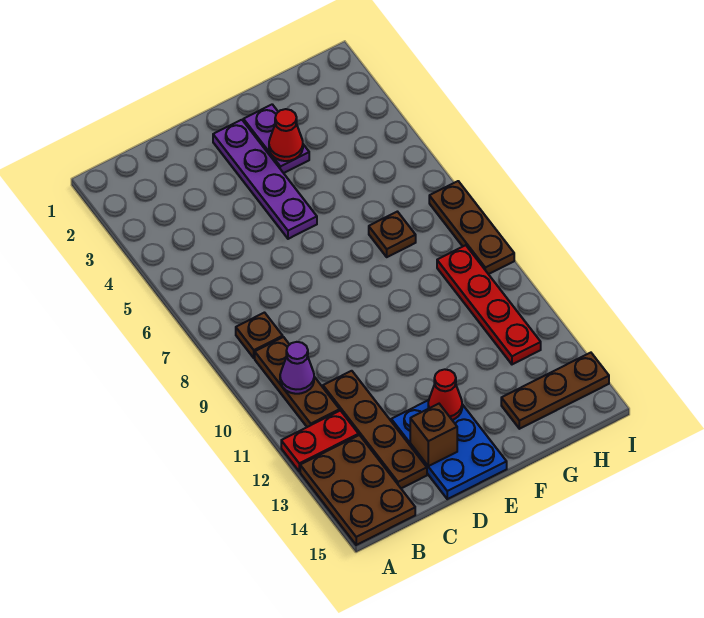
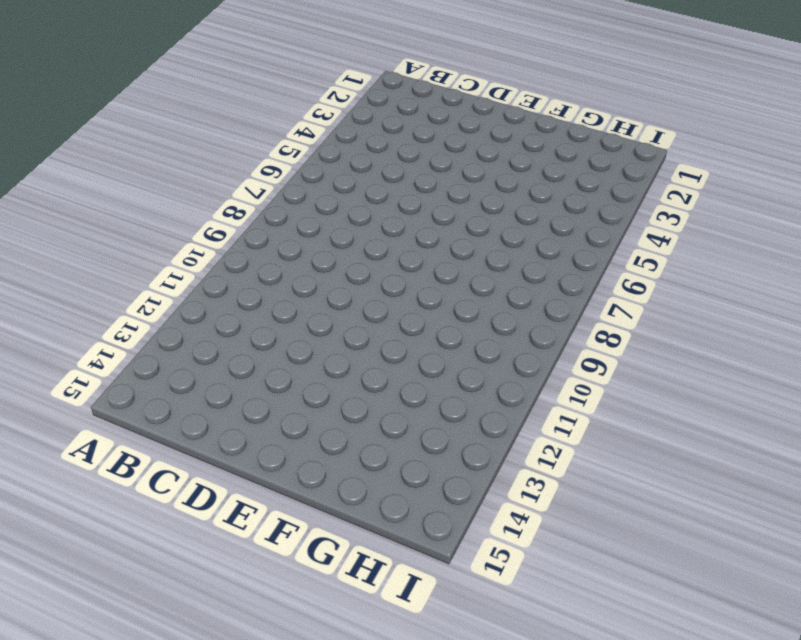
none -> red 1x2 plate [281,411,359,472]
none -> brown 2x3 plate [300,435,415,545]
none -> brown 1x1 plate [236,313,283,358]

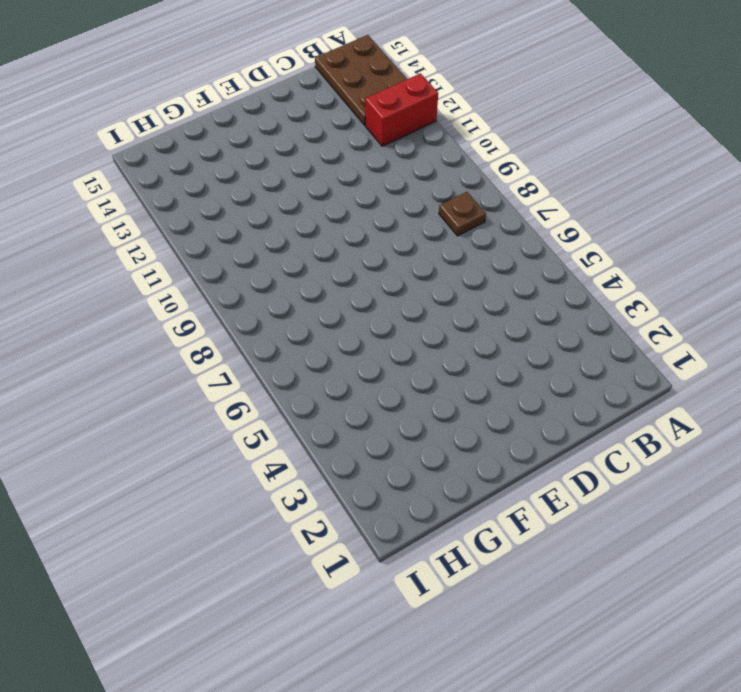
red 1x2 brick [365,74,438,146] -> red 1x2 plate [281,411,359,472]
none -> brown 1x3 plate [255,337,340,427]
none -> brown 1x4 plate [323,371,427,488]
none -> blue 2x3 plate [391,400,507,499]

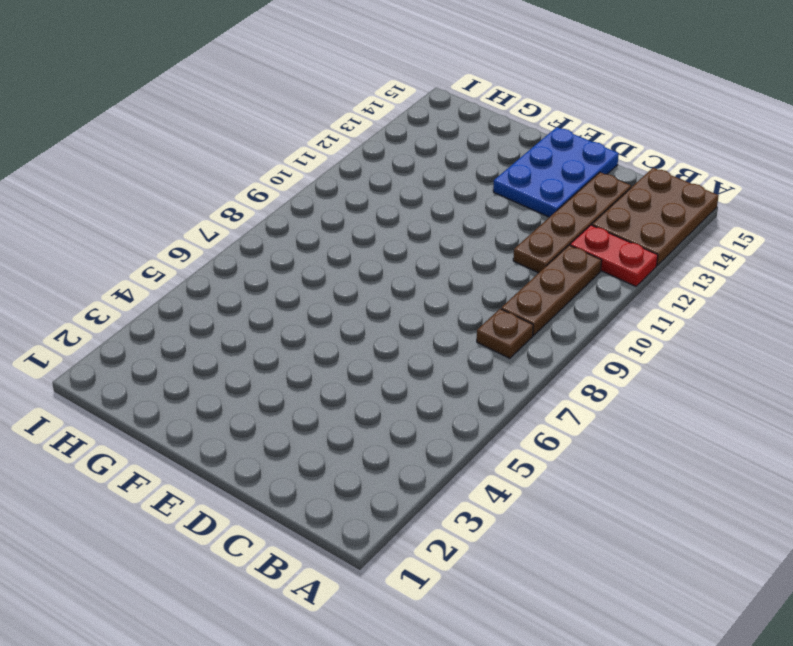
none -> purple 1x4 plate [213,120,317,239]
none -> purple 1x2 plate [243,104,309,173]
none -> brown 1x1 plate [369,212,416,257]

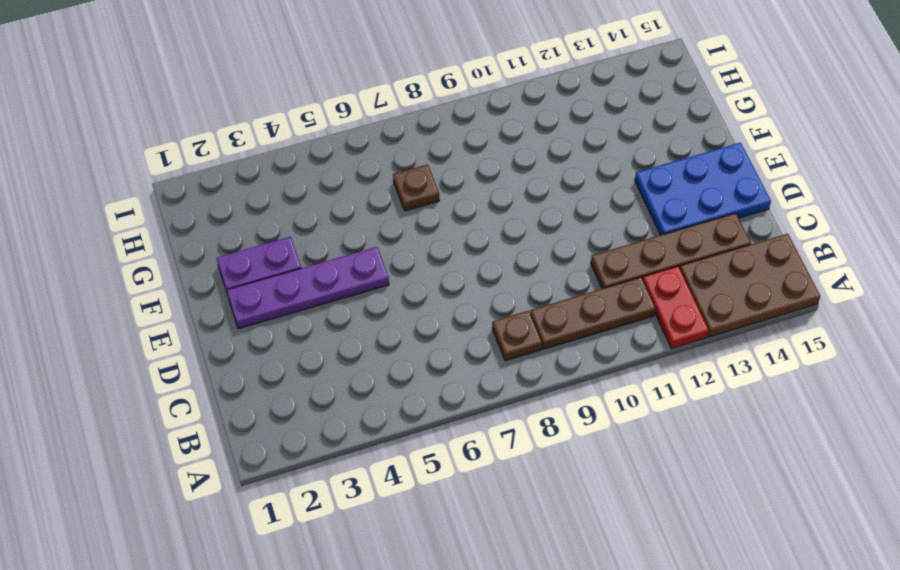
none -> brown 1x3 plate [501,353,609,429]
none -> red 1x4 plate [437,245,541,364]
none -> brown 1x3 plate [429,181,514,274]

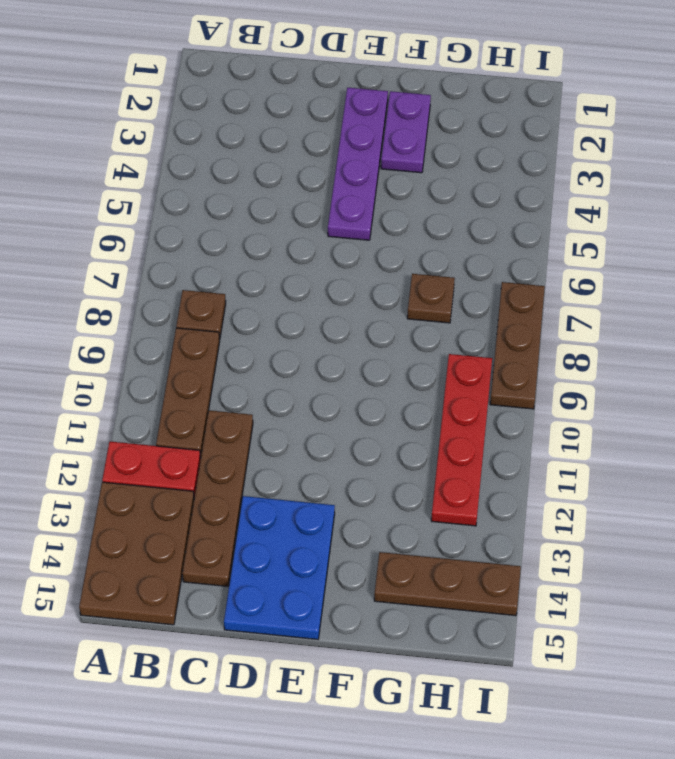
none -> purple 1x1 cone [280,342,314,394]
none -> brown 1x1 brick [410,404,457,466]
none -> red 1x1 cone [428,369,462,420]

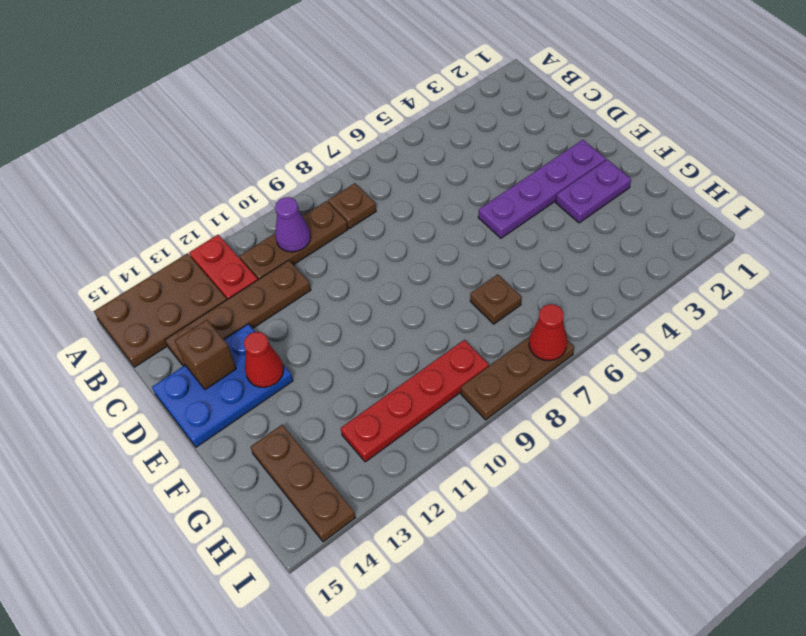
red 1x1 cone [529,304,567,361] -> red 1x1 cone moved to [269,109,303,161]

